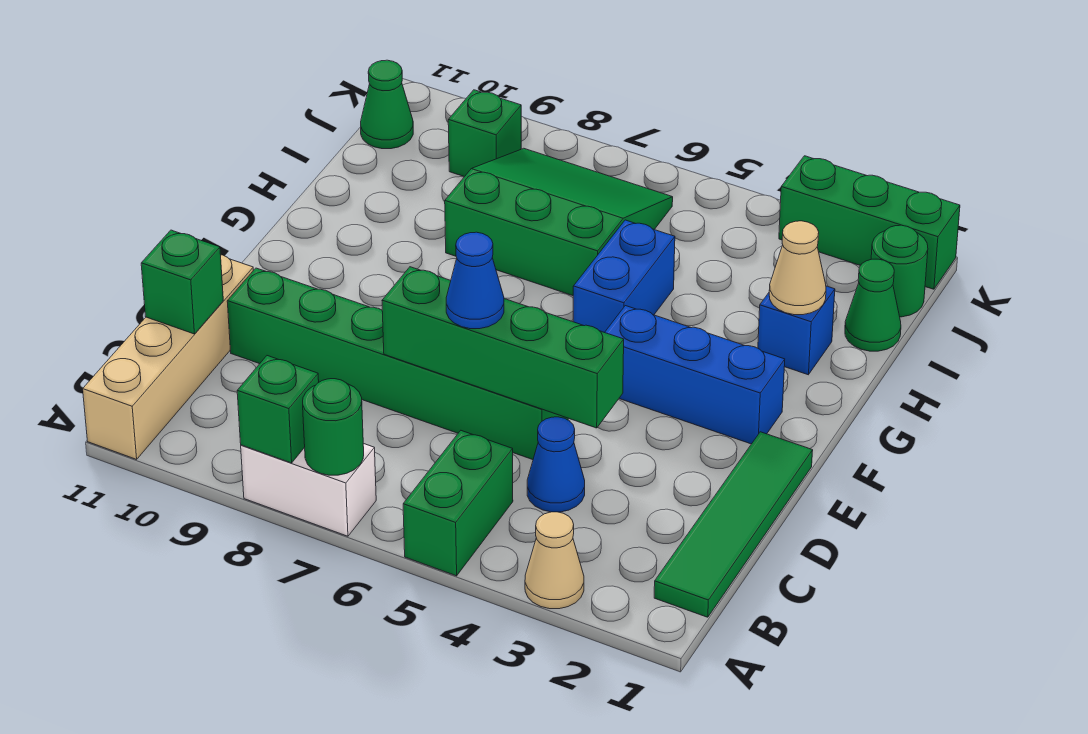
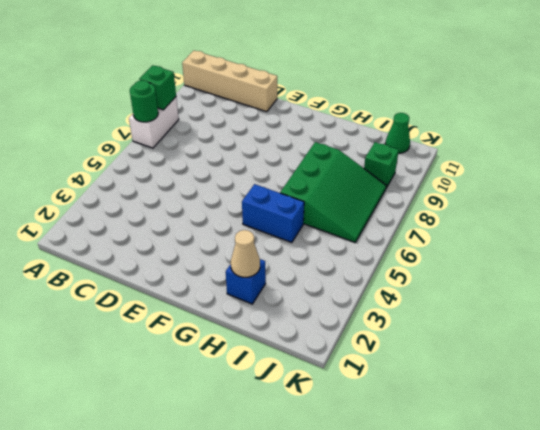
none -> tan 1x1 cone [525,512,584,609]
none -> green 1x2 brick [403,431,513,576]
none -> green 1x4 tile [654,432,813,617]

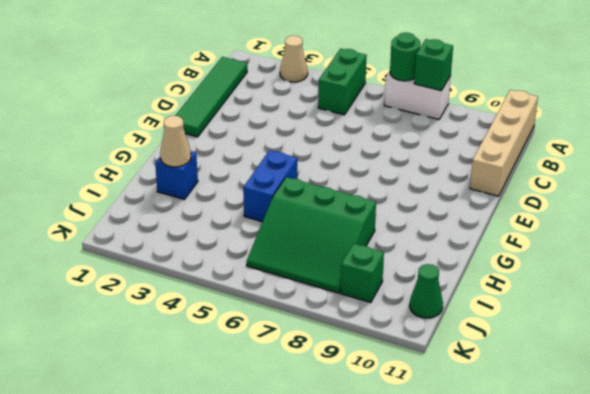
none -> blue 1x1 cone [527,417,585,512]
none -> green 1x6 brick [227,268,568,460]
none -> blue 1x3 brick [605,306,785,444]

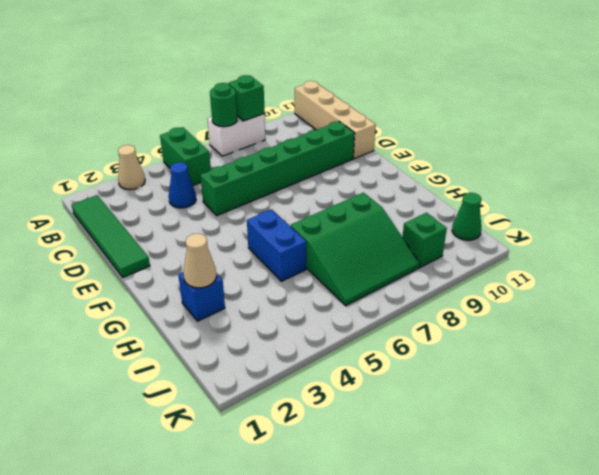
none -> blue 1x3 brick [605,306,785,444]
none -> green 1x1 cone [845,259,901,351]
none -> green 1x1 round brick [871,225,928,317]

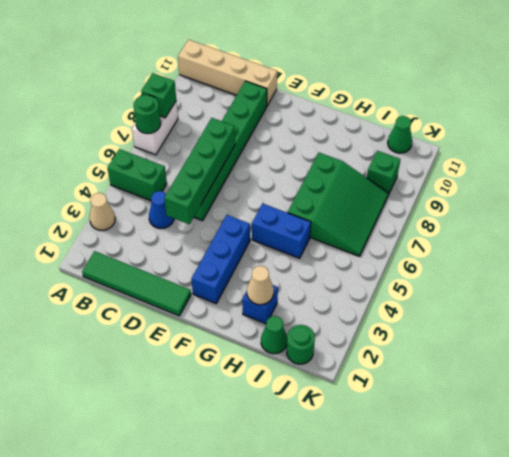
none -> green 1x3 brick [779,156,960,289]
none -> green 1x1 brick [141,230,223,334]
none -> blue 1x1 cone [446,232,504,329]

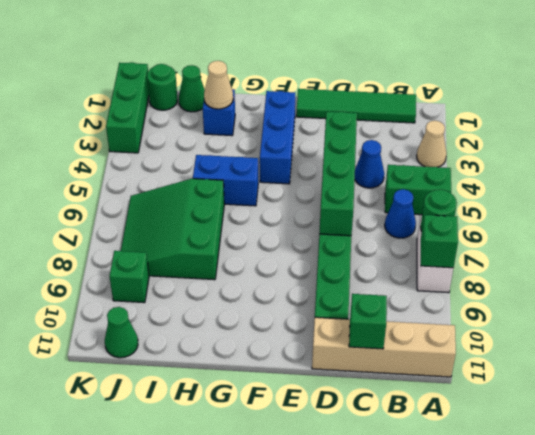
blue 1x1 cone [385,189,416,238] -> blue 1x1 cone moved to [446,232,504,329]

